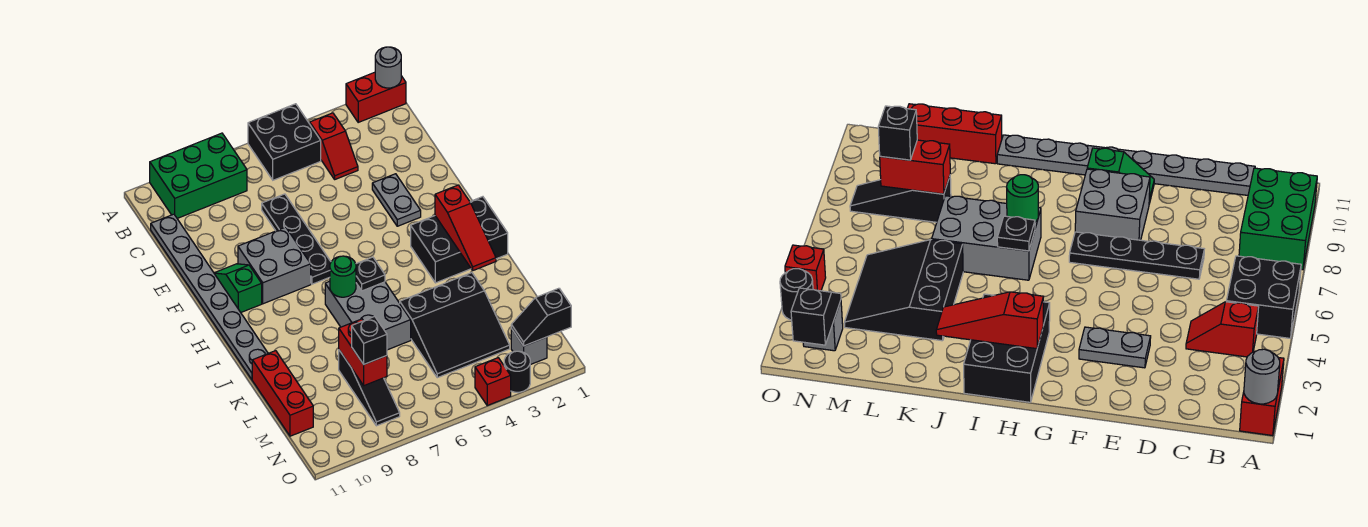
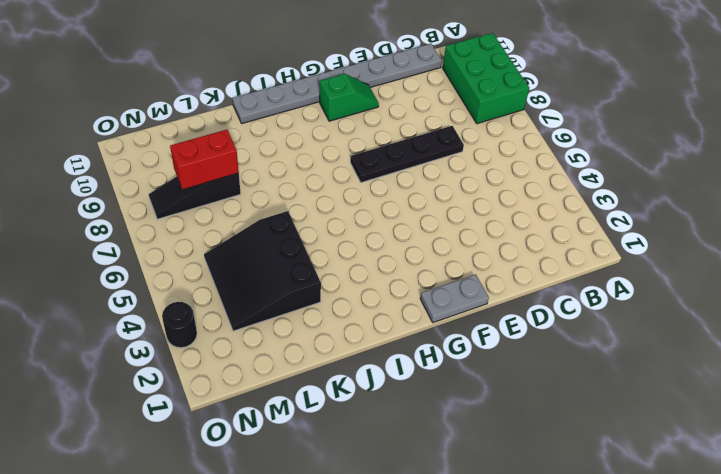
grey 1x2 plate [420,274,489,323] -> grey 1x2 plate moved to [372,174,421,226]
none -> red 1x2 brick [346,72,406,122]
none -> black 2x2 brick [248,104,321,180]
none -> red 1x2 slope [310,113,358,179]

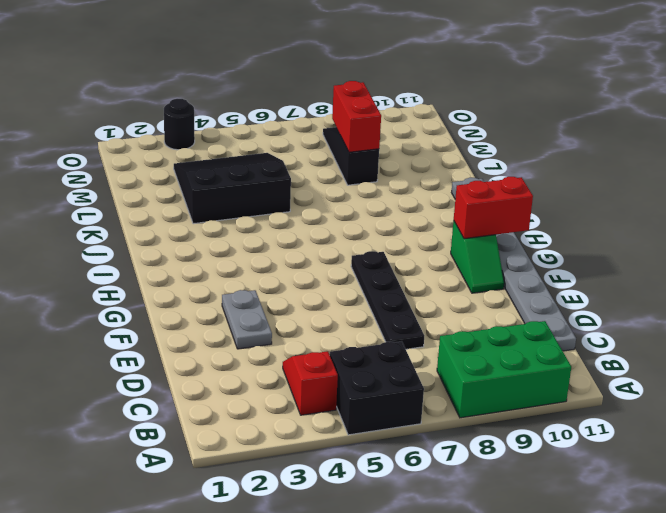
red 1x2 brick [454,177,533,239] -> red 1x2 brick moved to [346,72,406,122]
none -> grey 2x2 brick [238,227,311,304]
none -> black 2x3 brick [411,197,508,283]
none -> grey 2x3 brick [325,281,411,350]

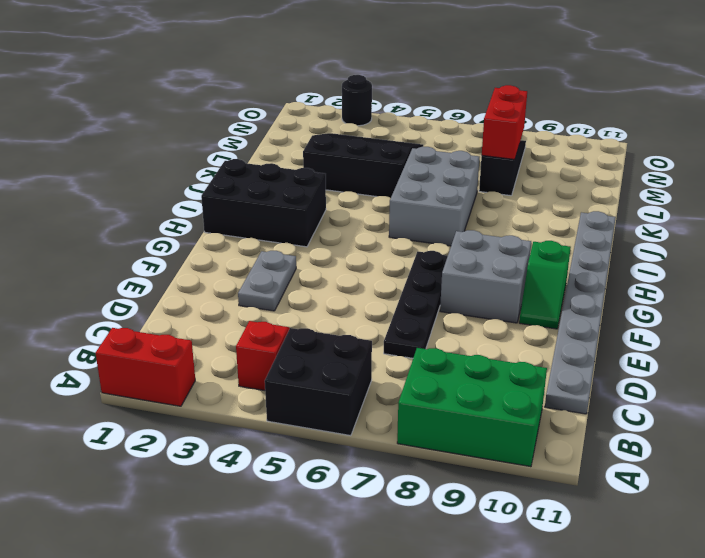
none -> red 1x3 brick [252,351,313,436]
none -> grey 1x1 brick [511,329,547,365]
none -> red 1x1 brick [475,358,511,405]

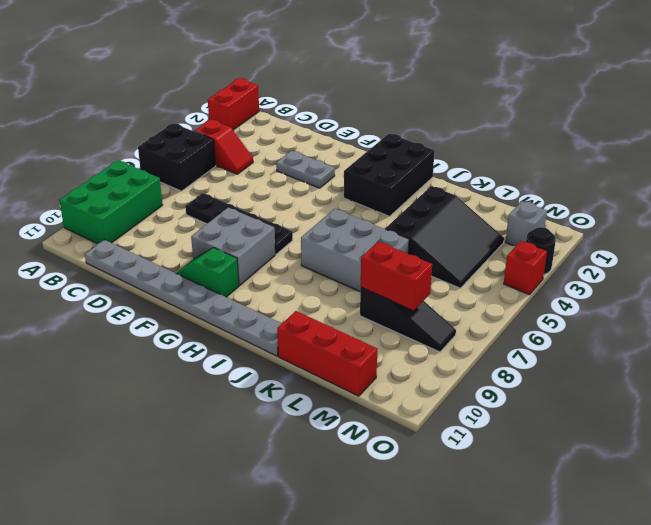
none -> grey 1x1 round brick [375,47,401,88]
none -> red 1x3 slope [435,185,496,270]
none -> black 1x1 plate [356,257,385,291]

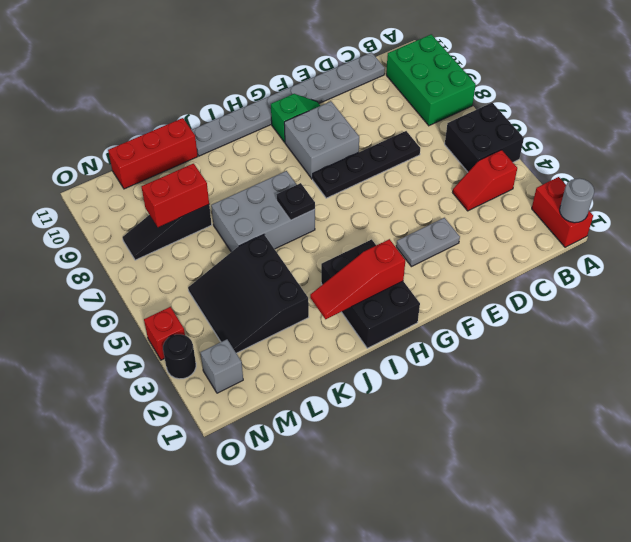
none -> green 1x1 round brick [330,256,356,297]
none -> black 1x2 slope [511,288,571,346]
none -> black 1x1 brick [352,316,387,364]

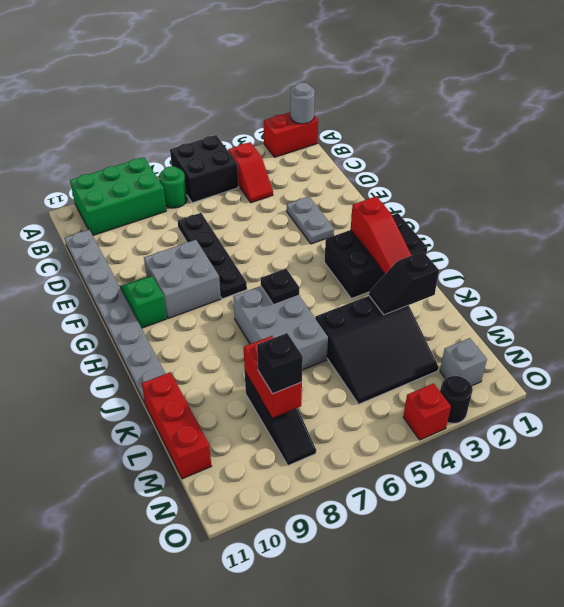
green 1x1 round brick [159,166,187,208] -> green 1x1 round brick moved to [330,256,356,297]
black 1x2 slope [369,251,439,315] -> black 1x2 slope moved to [511,288,571,346]

